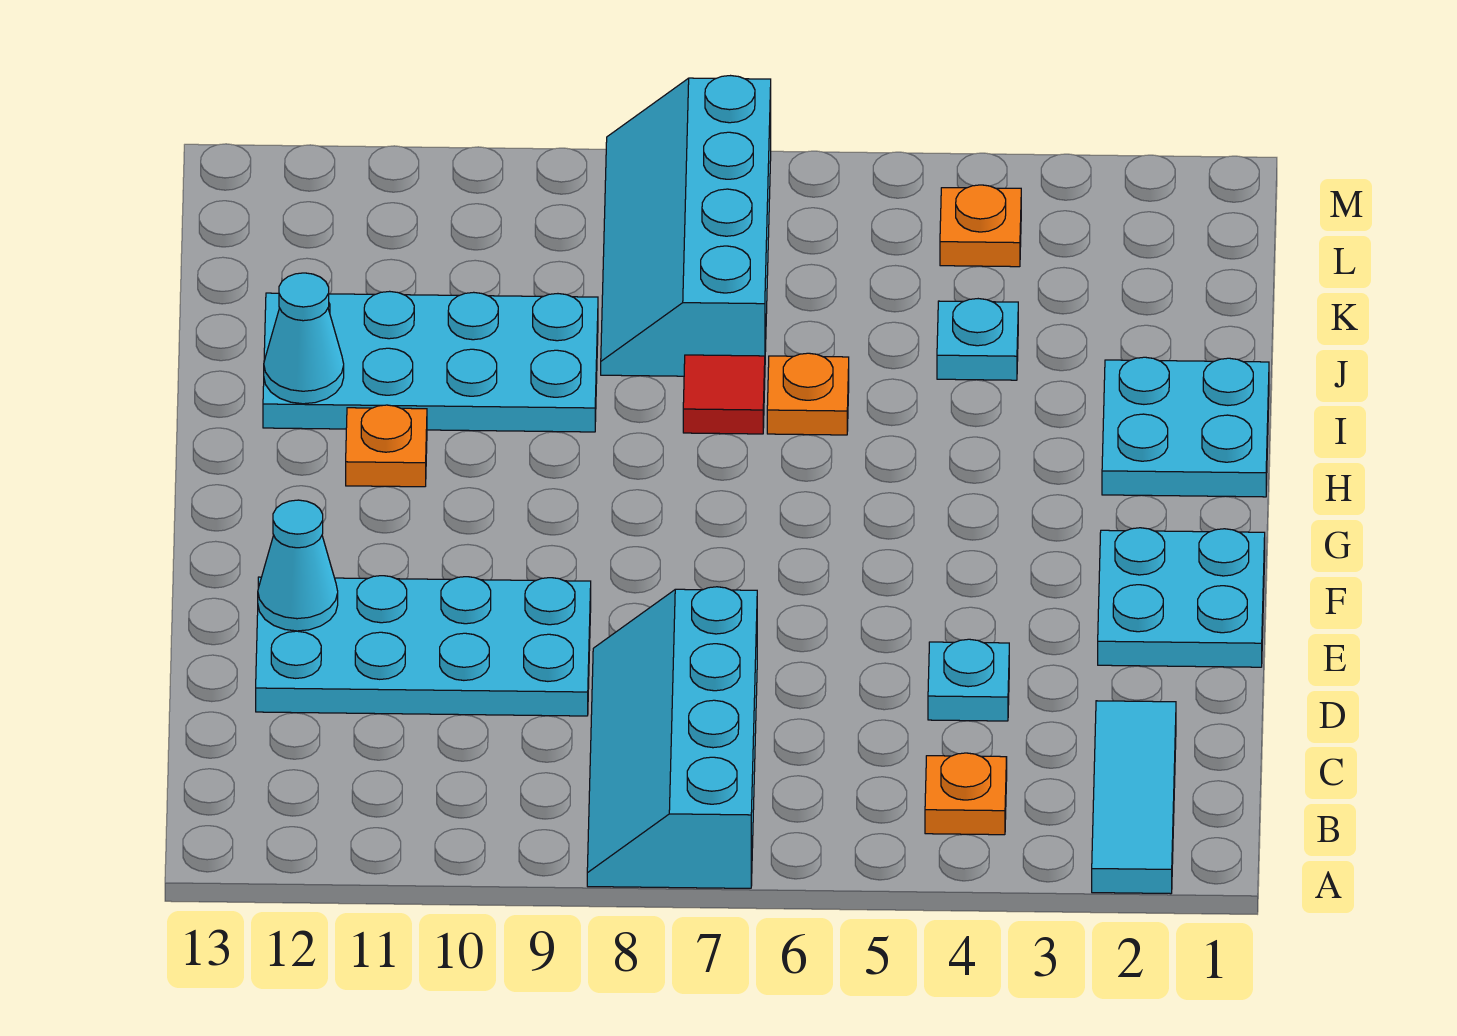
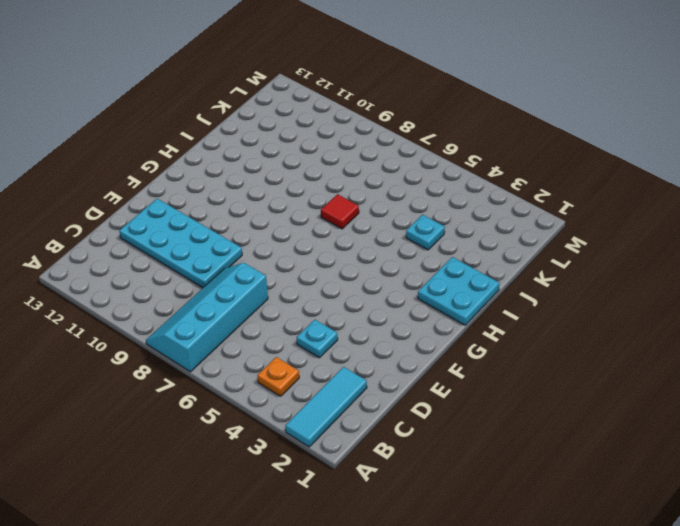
none -> cyan 2x2 plate [1098,528,1265,667]
none -> orange 1x1 plate [346,405,427,487]
none -> orange 1x1 plate [767,353,849,435]

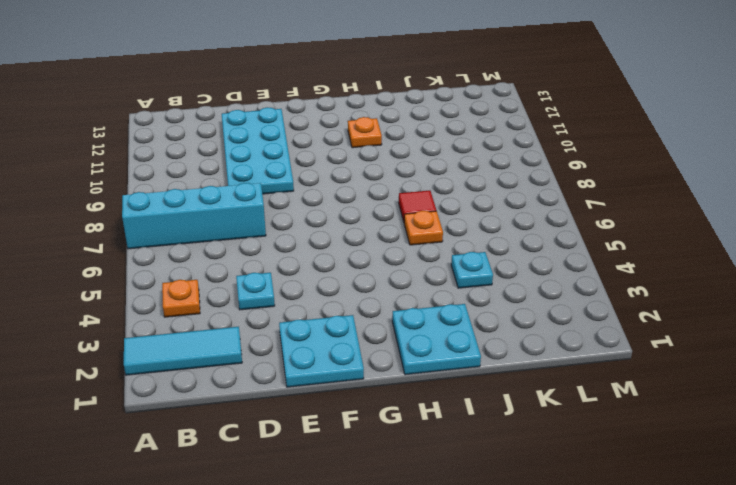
none -> cyan 2x4 plate [263,291,598,432]
none -> cyan 2x4 slope [601,76,771,376]
none -> orange 1x1 plate [940,185,1021,267]

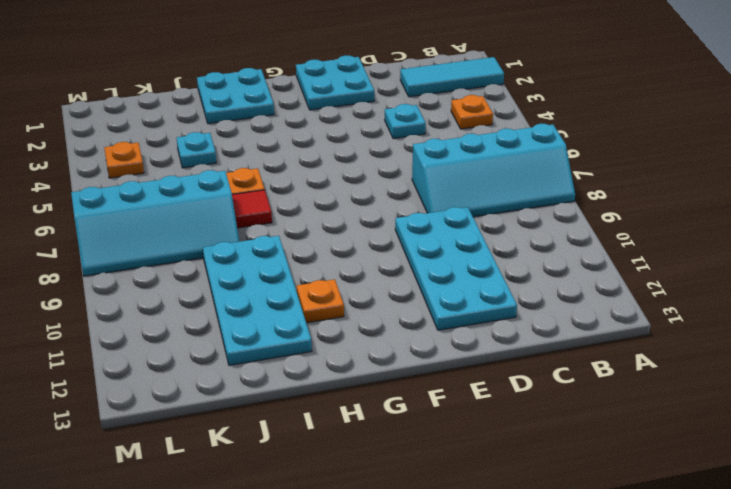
none -> cyan 1x1 cone [258,500,338,631]
none -> cyan 1x1 cone [264,273,344,404]

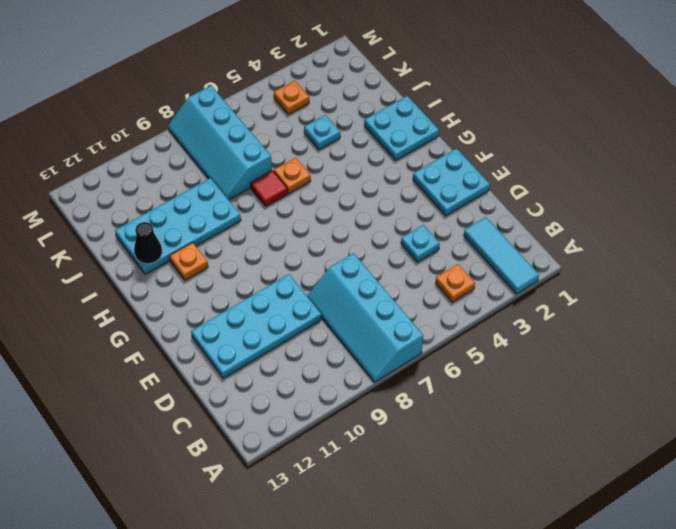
black 1x1 cone [134,222,162,264] -> cyan 1x1 cone [264,273,344,404]
none -> cyan 1x1 cone [258,500,338,631]

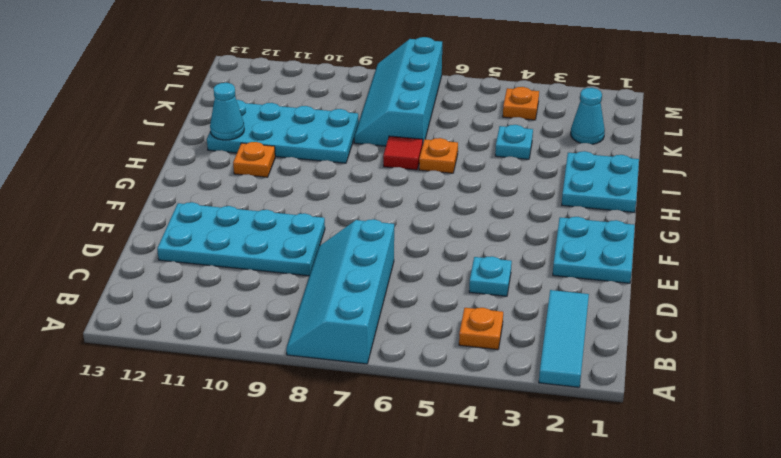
cyan 1x1 cone [571,88,605,144] -> cyan 1x1 cone moved to [258,500,338,631]

